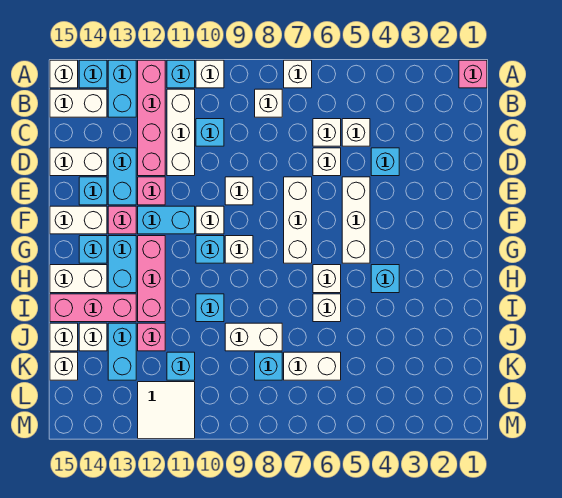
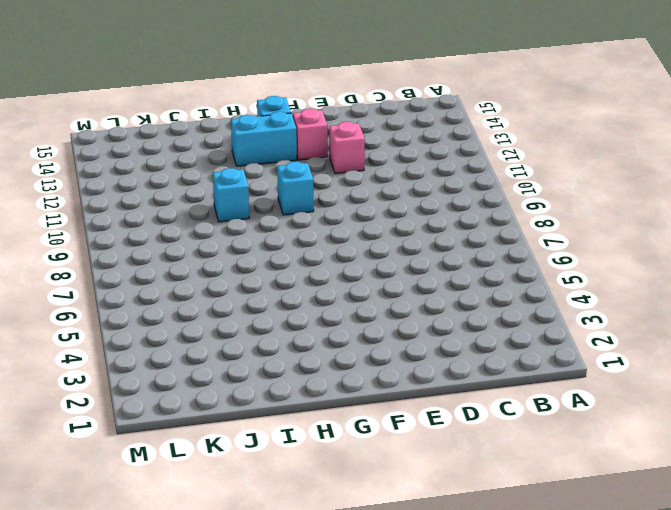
none -> pink 1x1 brick [459,60,487,88]
none -> white 1x1 brick [284,60,312,88]
none -> white 1x1 brick [196,60,224,88]
none -> cyan 1x1 brick [167,60,195,88]

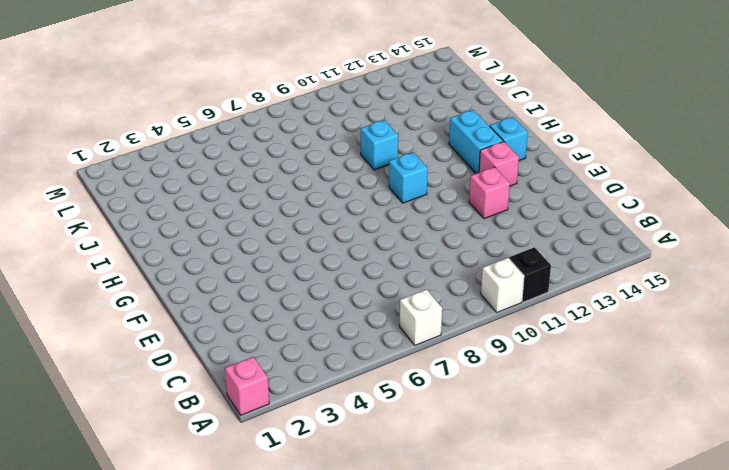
black 1x1 brick [509,247,551,302] -> cyan 1x1 brick [167,60,195,88]
none -> pink 1x4 brick [138,60,165,176]
none -> cyan 1x2 brick [108,60,136,117]
none -> cyan 1x1 brick [79,60,107,88]
none -> white 1x1 brick [50,60,78,88]

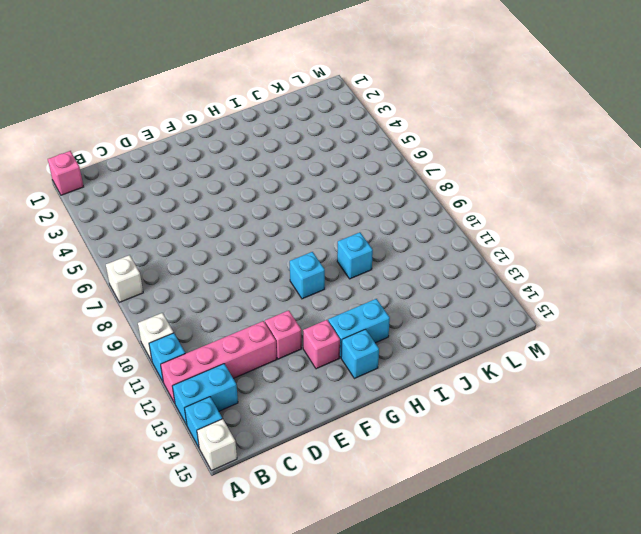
none -> white 1x1 brick [255,89,282,117]
none -> white 1x3 brick [167,89,195,176]
none -> white 1x2 brick [50,89,107,117]
none -> white 1x1 brick [342,119,370,146]

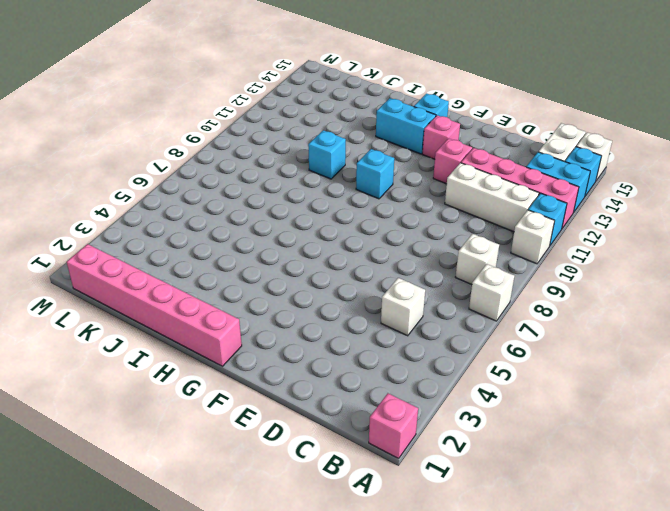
pink 1x6 brick [67,244,242,366] -> none
none -> white 1x1 brick [313,119,341,146]
none -> cyan 1x1 brick [196,119,224,146]
none -> cyan 1x1 brick [371,148,399,176]
none -> white 1x1 brick [313,148,341,176]

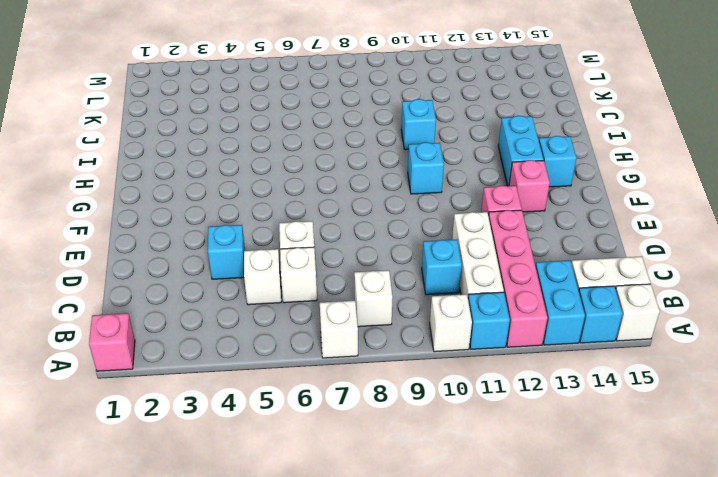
none -> cyan 1x2 brick [108,148,136,205]
none -> white 1x2 brick [50,148,107,176]
none -> white 1x3 brick [342,177,370,263]
none -> white 1x3 brick [284,177,312,263]

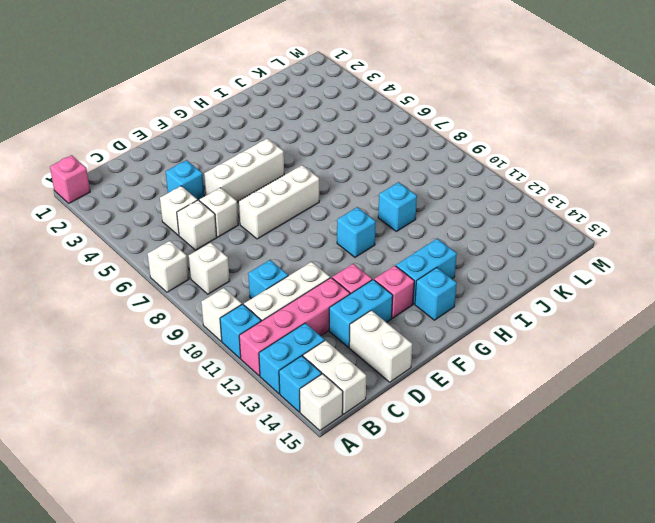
none -> white 1x1 brick [225,177,253,205]
none -> cyan 1x1 brick [79,177,107,205]
none -> white 1x1 brick [196,206,224,234]
none -> cyan 1x2 brick [138,206,195,234]

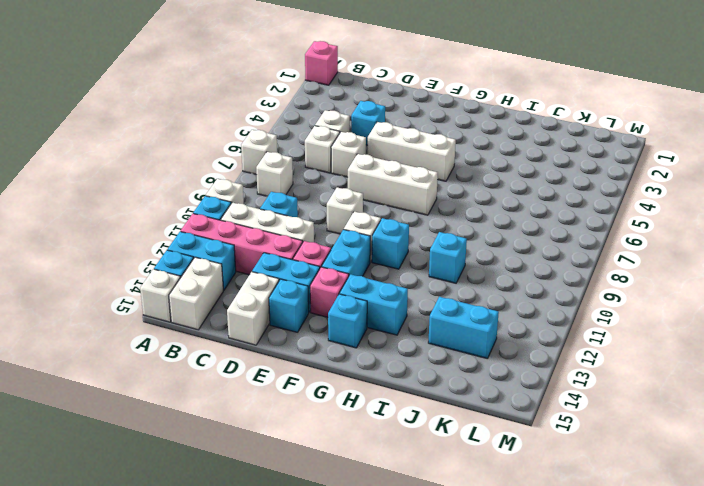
none -> white 1x2 brick [50,206,107,234]
none -> white 1x1 brick [225,236,253,263]
none -> pink 1x3 brick [138,236,165,322]
none -> cyan 1x1 brick [371,265,399,293]

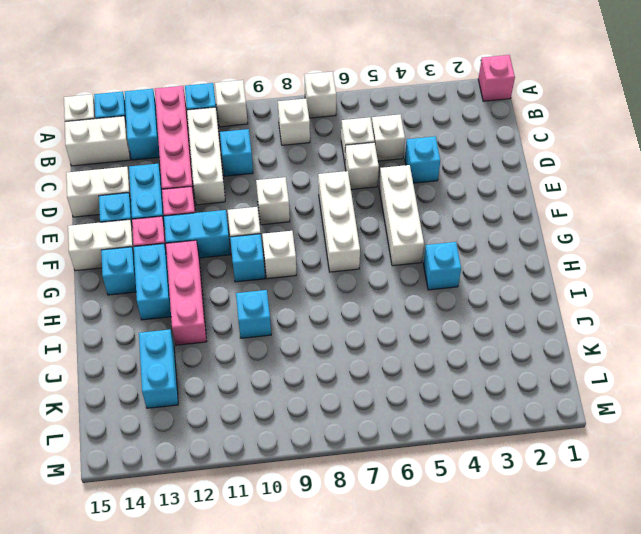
none -> white 1x1 brick [313,265,341,293]
none -> white 1x2 brick [50,265,107,293]
none -> white 1x1 brick [313,294,341,322]
none -> pink 1x3 brick [50,294,136,322]

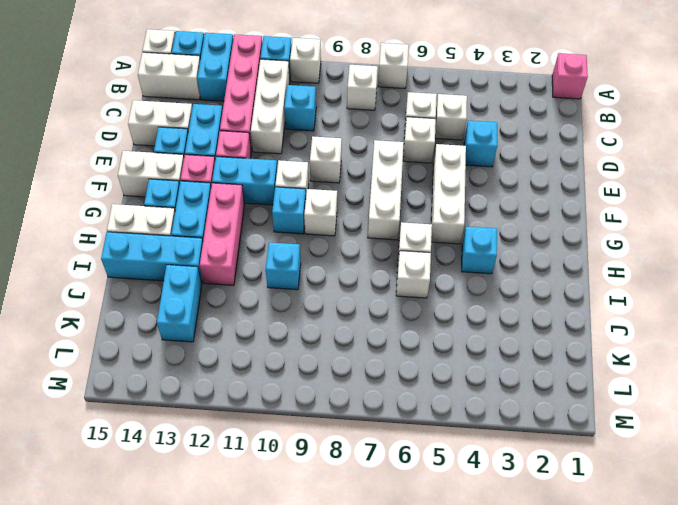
cyan 1x3 brick [101,232,203,283] -> pink 1x3 brick [50,294,136,322]
none -> white 1x2 brick [225,323,282,351]
none -> pink 1x1 brick [138,323,165,351]
none -> white 1x1 brick [79,323,107,351]
none -> white 1x1 brick [50,323,78,351]

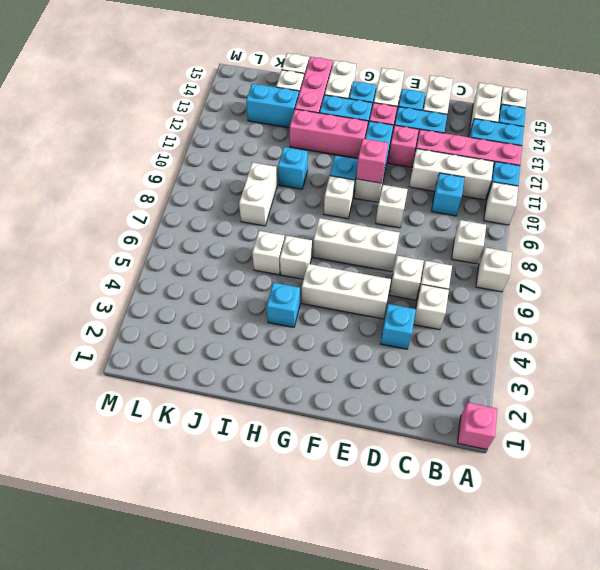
pink 1x1 brick [356,139,388,183] -> pink 1x1 brick moved to [138,323,165,351]
none -> white 1x2 brick [284,352,341,380]
none -> cyan 1x1 brick [255,352,282,380]
none -> cyan 1x1 brick [167,352,195,380]
none -> white 1x1 brick [50,352,78,380]

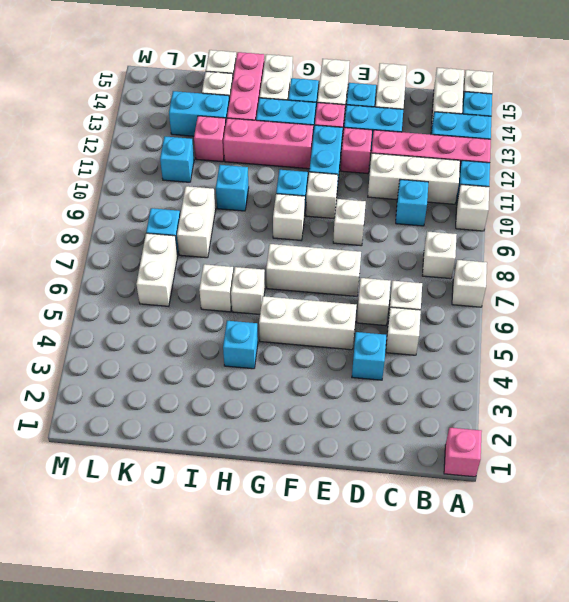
none -> white 1x1 brick [50,352,78,380]
none -> white 2x2 tile [138,382,195,439]

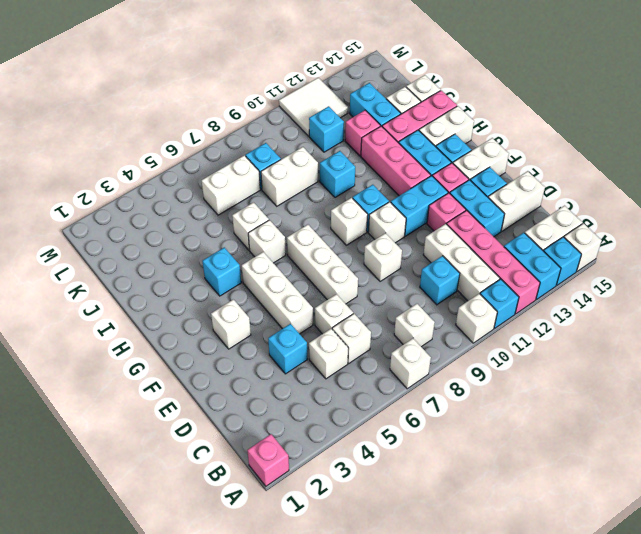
white 1x1 brick [211,299,251,349] -> white 1x1 brick moved to [50,352,78,380]

